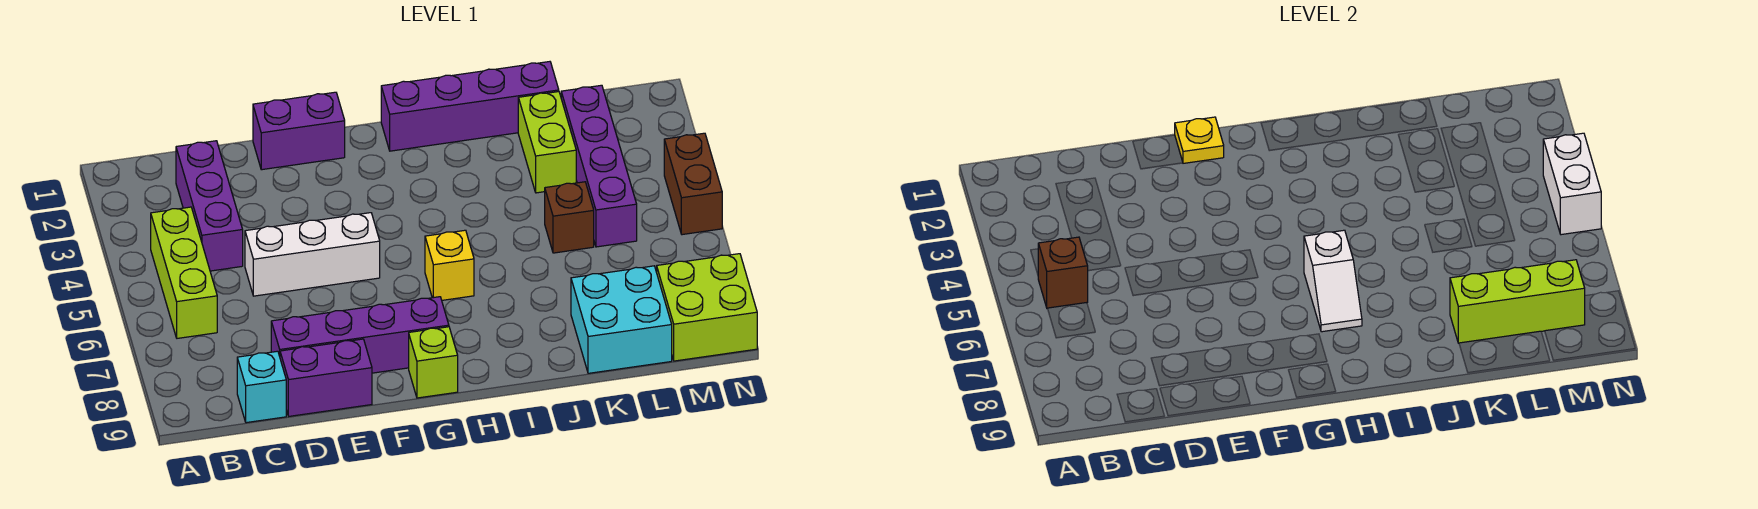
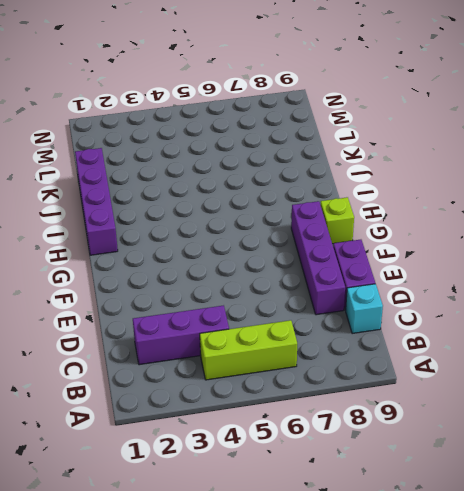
none -> white 1x3 brick [245,213,380,296]
none -> purple 1x2 brick [253,92,345,170]
none -> yellow 1x1 brick [425,230,474,300]

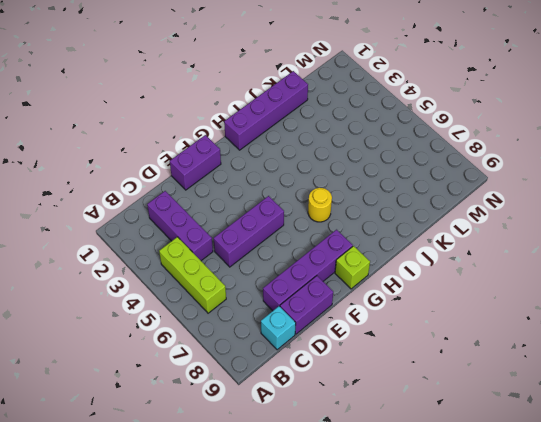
purple 1x3 brick [214,196,284,267] -> white 1x3 brick [245,213,380,296]
yellow 1x1 round brick [308,188,332,222] -> yellow 1x1 brick [425,230,474,300]
none -> lime 1x2 brick [518,92,576,193]
none -> brown 1x1 brick [545,182,594,253]
none -> cyan 2x2 brick [571,266,672,373]

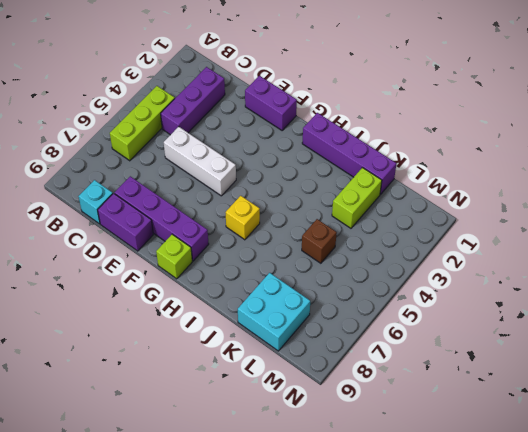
none -> purple 1x4 brick [561,85,637,247]
none -> lime 2x2 brick [657,254,757,361]
none -> brown 1x2 brick [664,133,722,235]

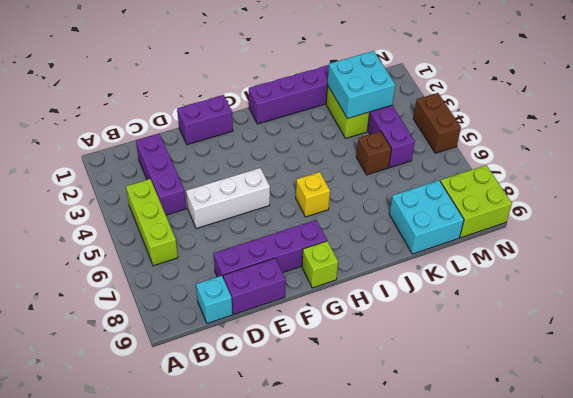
cyan 2x2 brick [327,51,395,119] -> none
none -> brown 1x1 brick [1038,237,1088,308]
none -> yellow 1x1 plate [1175,117,1224,163]
none -> white 1x2 slope [1304,230,1362,332]

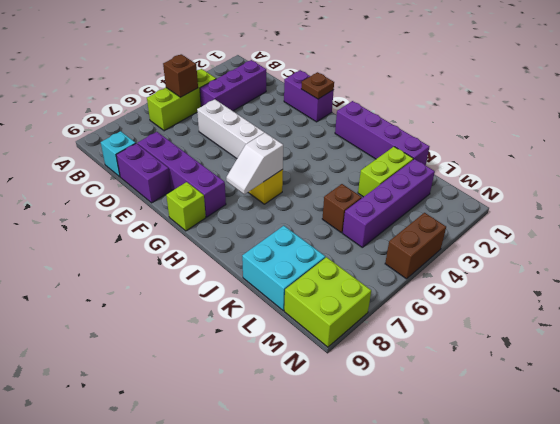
brown 1x1 plate [301,72,334,99] -> yellow 1x1 plate [1175,117,1224,163]
none -> lime 1x3 brick [1450,260,1585,343]
none -> white 1x2 brick [1543,133,1601,235]

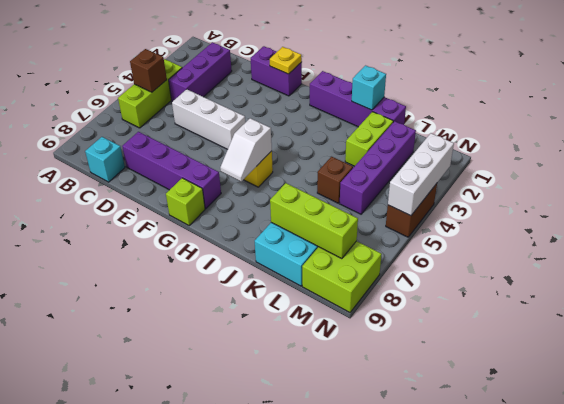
cyan 1x1 brick [352,66,386,110] -> none
white 1x3 brick [388,133,454,216] -> white 1x2 brick [1543,133,1601,235]
none -> purple 1x2 brick [280,339,372,416]

